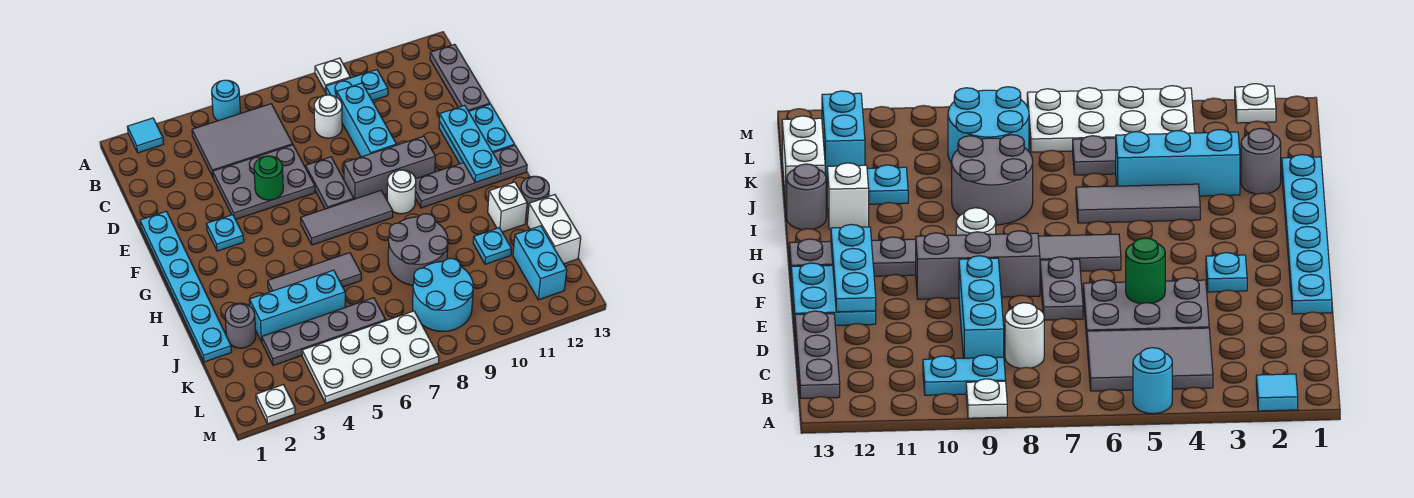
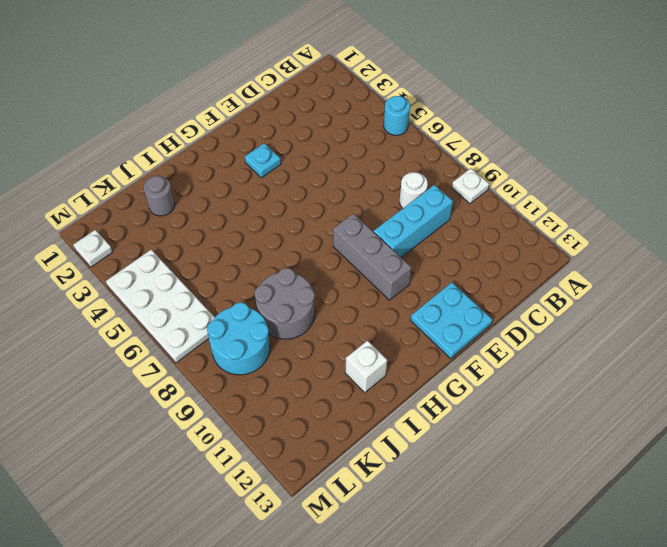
none -> cyan 1x1 tile [127,118,163,153]
none -> grey 2x3 tile [192,104,293,176]
none -> cyan 1x2 plate [326,70,388,101]
none -> grey 1x3 plate [430,44,490,111]

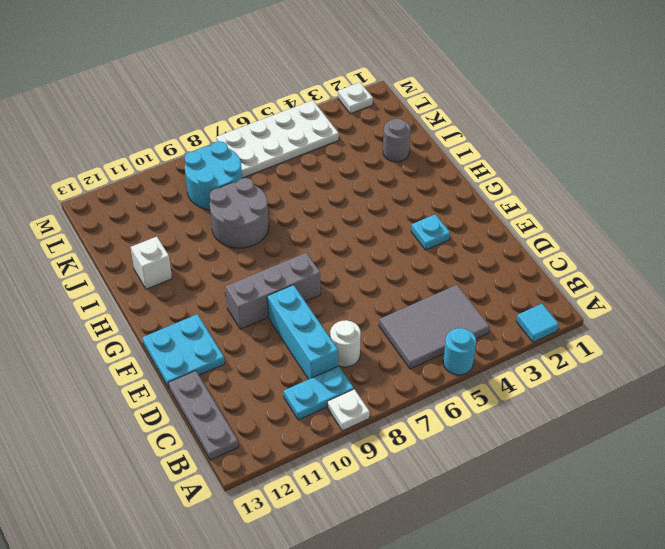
none -> grey 2x3 plate [213,145,315,219]
none -> cyan 1x6 plate [140,211,231,362]
none -> grey 1x2 plate [306,157,354,209]
none -> grey 1x3 tile [301,191,393,245]

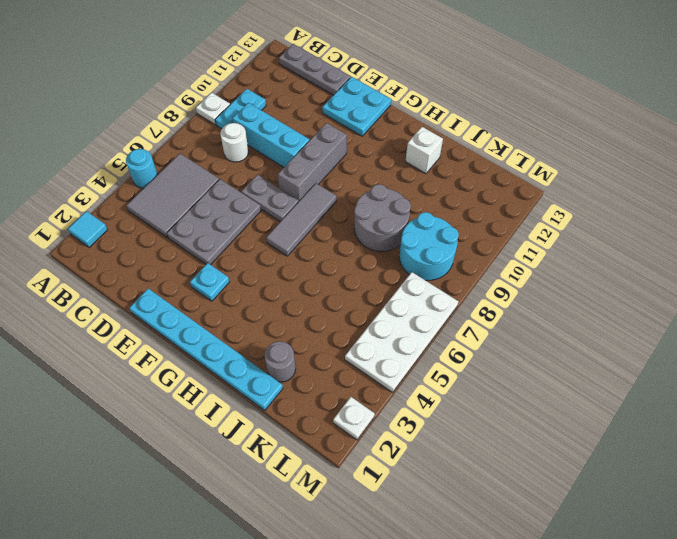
none -> white 1x1 round brick [387,170,416,214]
none -> grey 1x4 plate [415,146,527,208]
none -> grey 1x3 tile [268,253,361,292]
none -> grey 1x1 round brick [521,176,549,219]

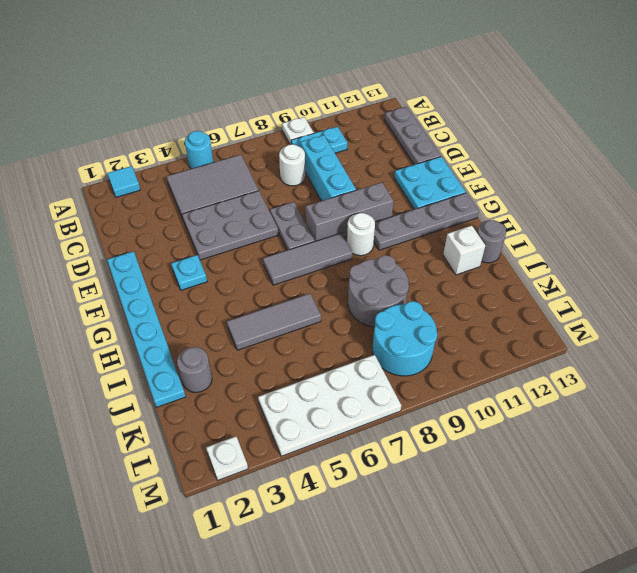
none -> cyan 1x3 brick [249,270,345,342]
none -> cyan 1x1 plate [473,228,512,264]
none -> white 1x2 brick [527,195,581,264]
none -> grey 1x4 plate [262,298,386,366]

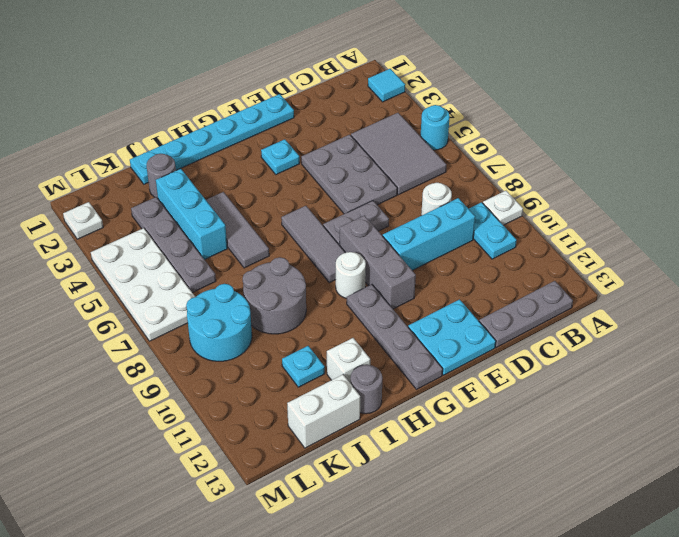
none -> cyan 1x2 brick [513,226,567,300]
none -> green 1x1 round brick [254,156,283,200]
none -> cyan 1x3 plate [439,105,501,183]

